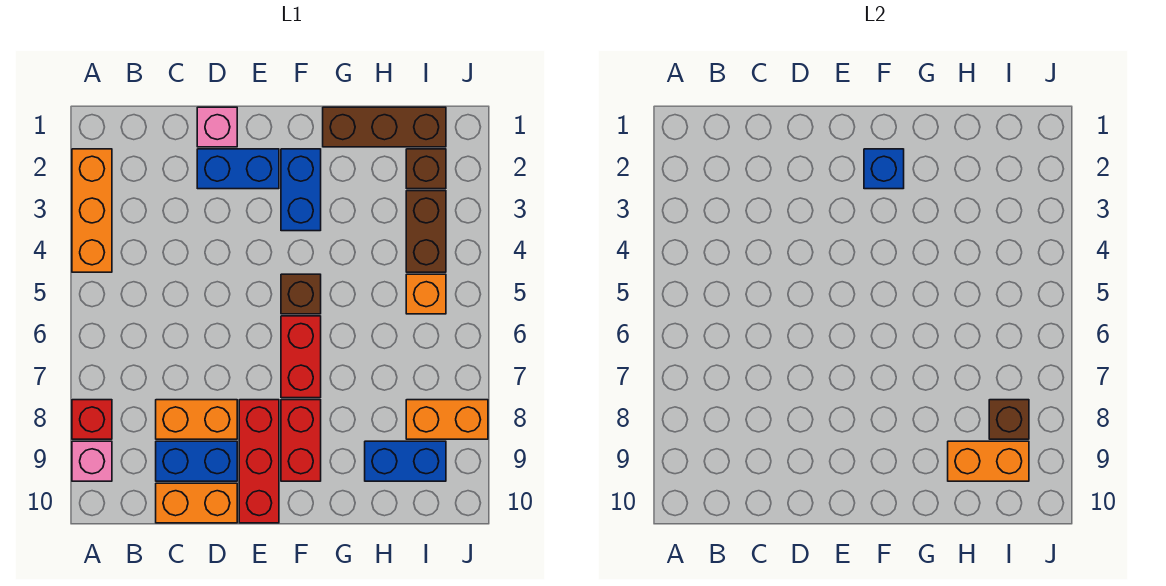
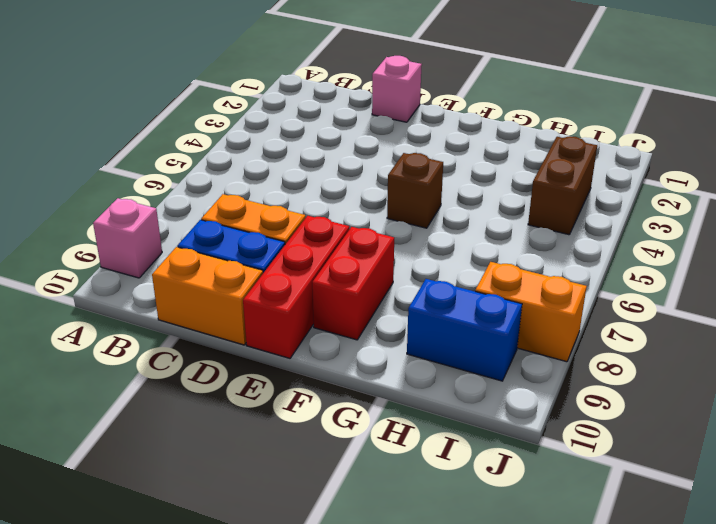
none -> orange 1x3 brick [72,149,112,272]
none -> red 1x1 brick [72,400,112,439]
none -> blue 1x2 brick [197,149,279,189]

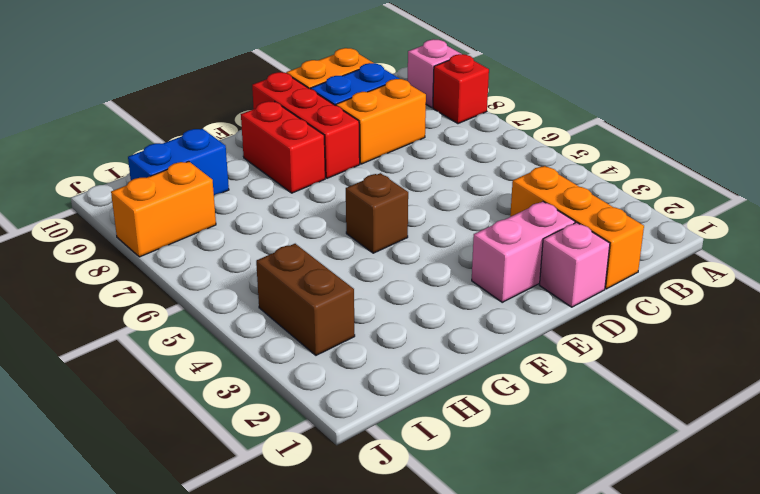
orange 1x3 brick [510,166,644,289] -> orange 1x3 brick moved to [72,149,112,272]
pink 1x2 brick [472,202,575,302] -> blue 1x2 brick [197,149,279,189]
none -> blue 1x2 brick [281,149,321,231]
none -> red 1x2 brick [281,316,321,398]
none -> brown 1x3 brick [323,107,446,147]

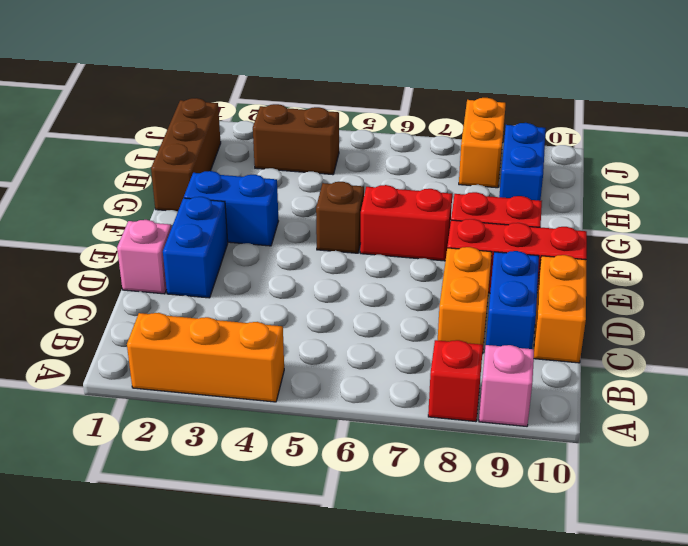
none -> brown 1x1 brick [406,149,446,189]
none -> orange 1x1 brick [406,274,446,314]
none -> blue 1x1 brick [864,149,904,189]

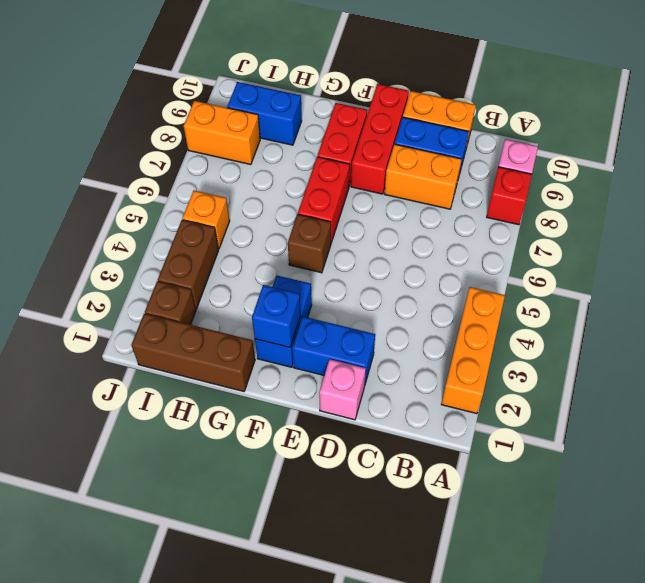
none -> orange 1x2 brick [948,441,1029,481]
none -> brown 1x1 brick [989,400,1029,439]

